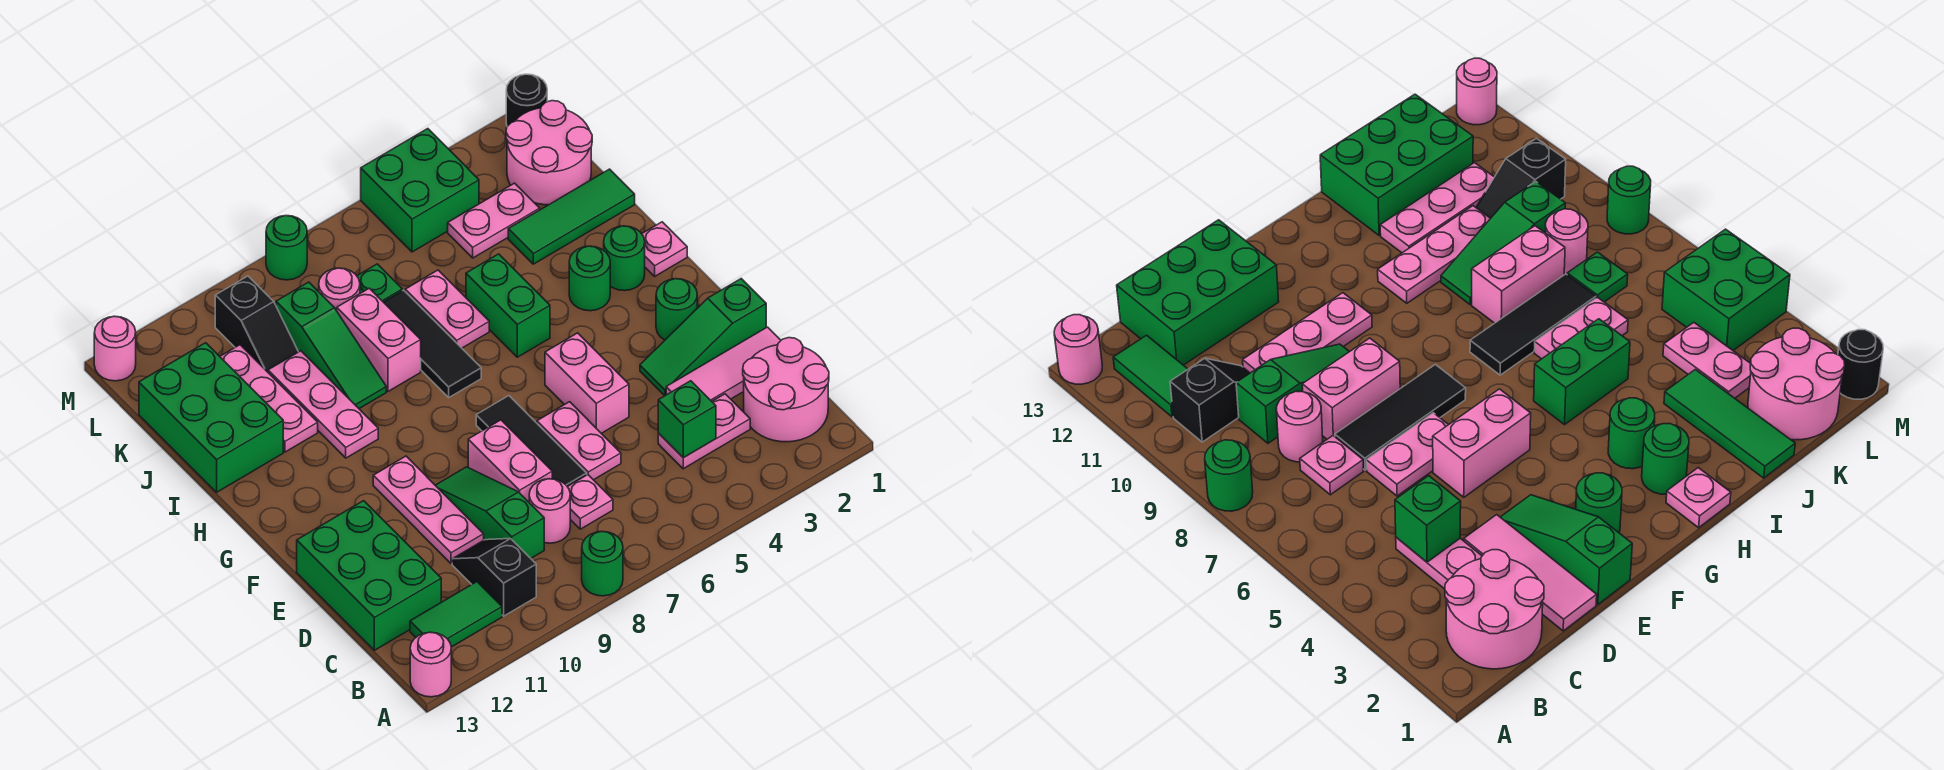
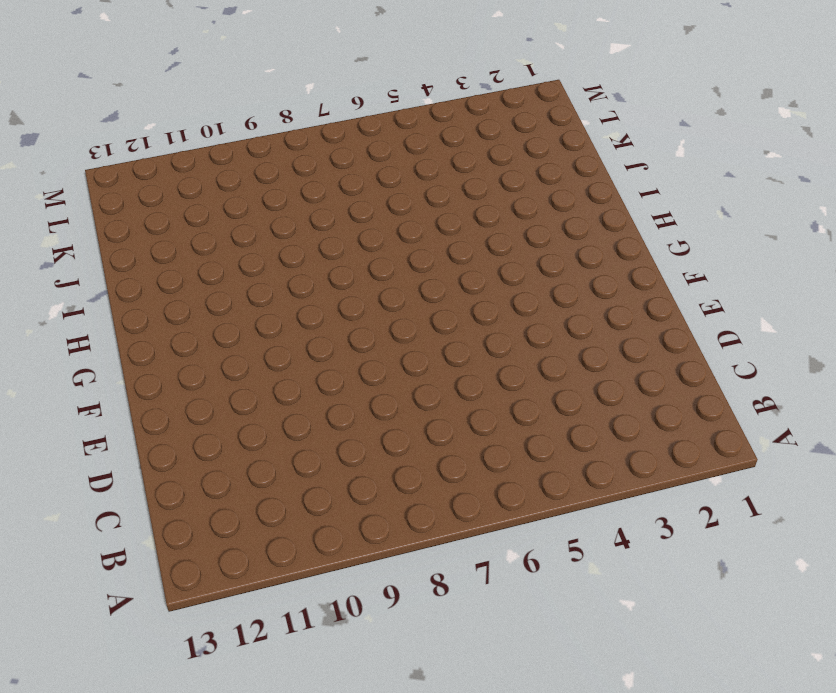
none -> green 1x1 round brick [582,532,623,596]
none -> pink 1x1 round brick [410,632,451,697]
none -> pink 2x2 round brick [743,338,829,442]
none -> black 1x2 slope [452,539,536,616]

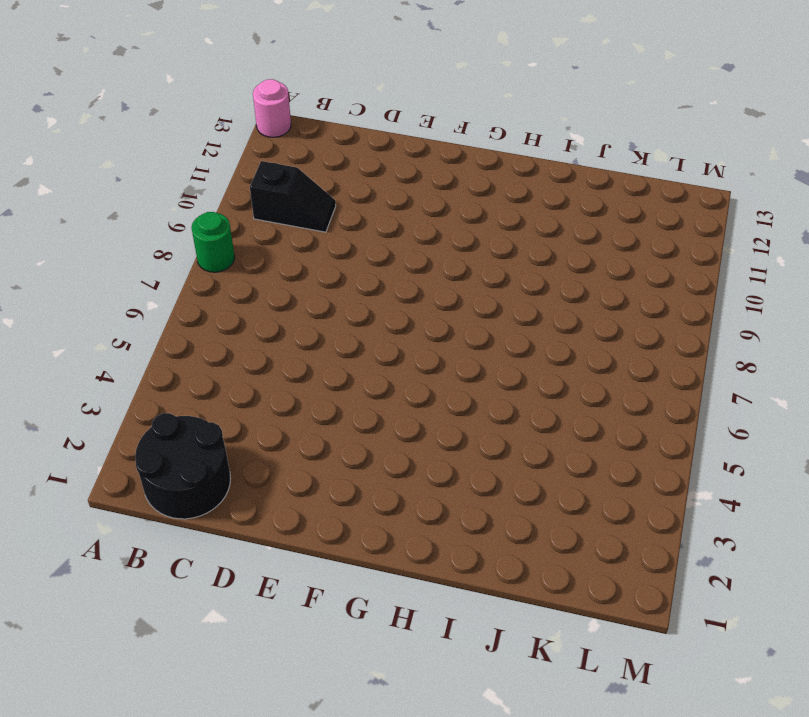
black 2x2 round brick [135,413,231,519] -> pink 2x2 round brick [743,338,829,442]
none -> green 1x2 tile [410,582,502,647]
none -> pink 1x2 plate [658,394,750,469]
none -> pink 1x1 plate [567,475,613,529]
none -> pink 1x1 round brick [529,479,570,543]

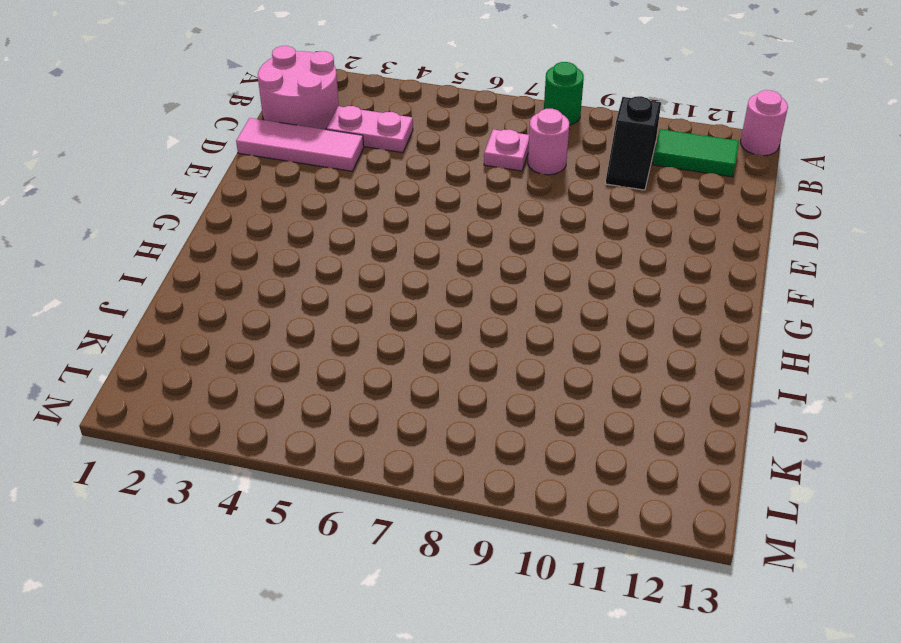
none -> green 1x3 slope [435,467,544,558]
none -> green 2x3 brick [297,501,441,650]
none -> pink 1x2 plate [537,402,621,480]
none -> black 1x3 tile [476,396,587,486]

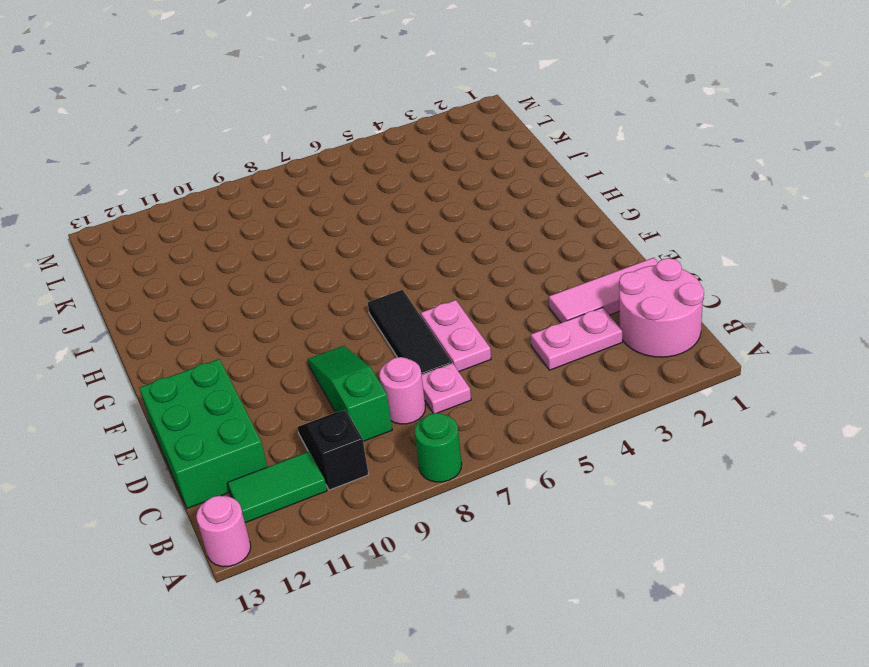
none -> pink 1x2 brick [468,420,552,502]
none -> pink 1x3 plate [373,456,484,563]
none -> green 1x3 slope [640,279,766,396]
none -> pink 1x2 brick [545,333,629,433]

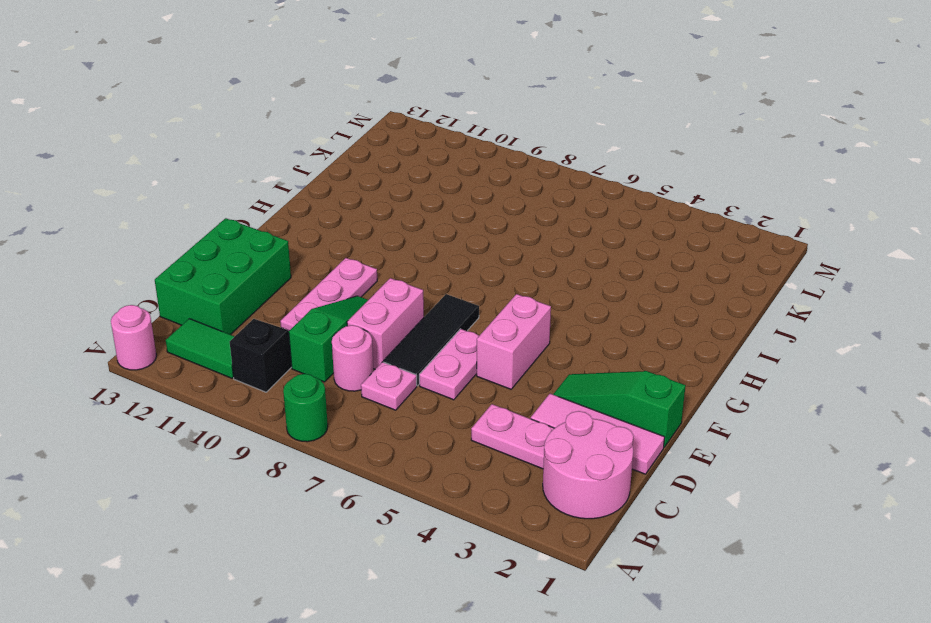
none -> green 1x1 round brick [656,279,697,340]
none -> pink 1x1 plate [642,222,687,276]
none -> green 1x1 round brick [604,226,645,291]
none -> green 1x1 round brick [569,246,610,311]

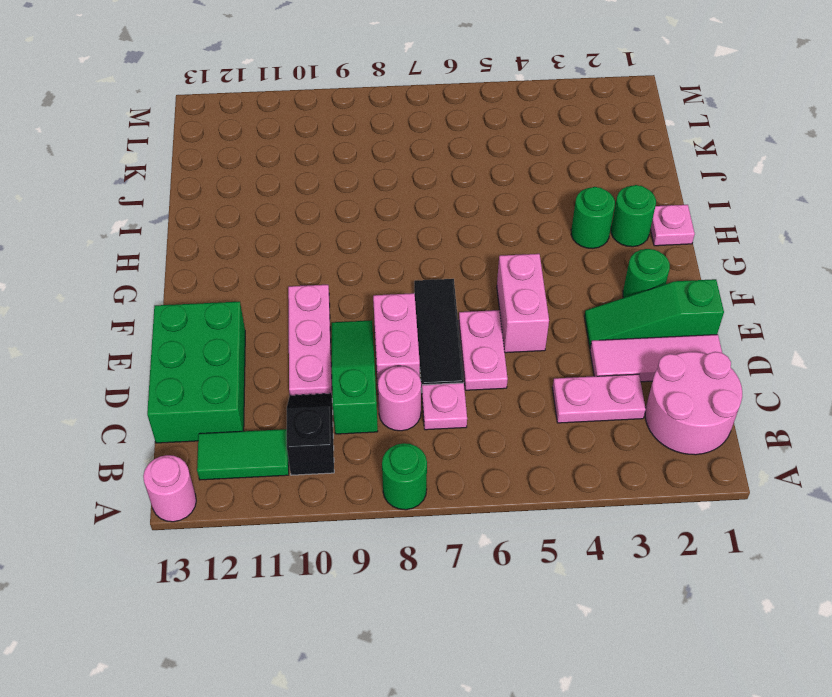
none -> green 1x2 brick [466,254,550,357]
none -> black 1x3 tile [384,290,481,397]
none -> pink 1x3 plate [268,351,378,458]
none -> pink 1x2 plate [405,270,489,348]

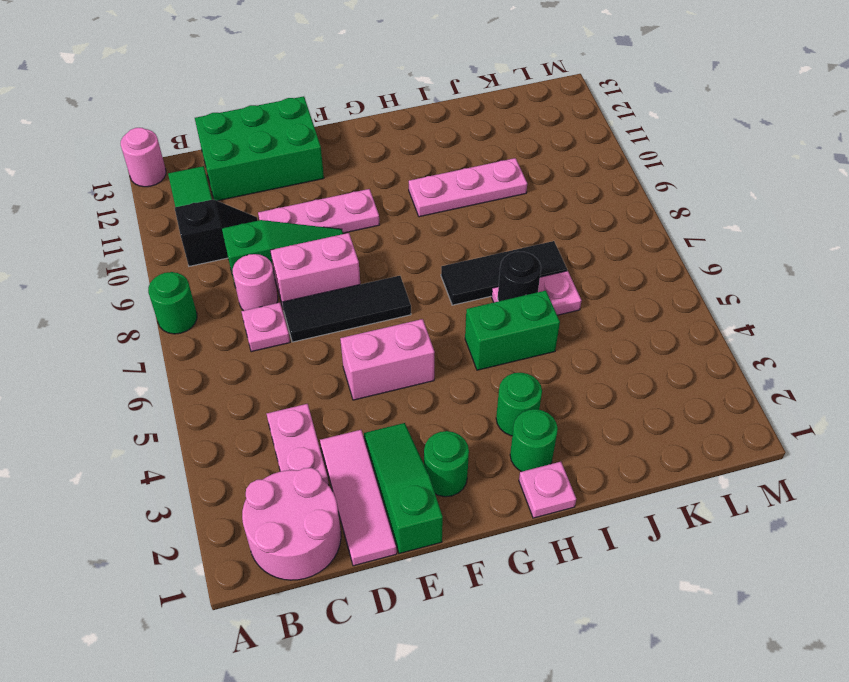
black 1x1 round brick [498,252,541,301] -> black 1x1 round brick moved to [506,74,547,126]
none -> pink 1x2 plate [537,402,621,480]
none -> pink 1x2 brick [337,288,421,391]
none -> green 1x3 slope [276,282,386,408]
none -> pink 1x3 plate [220,345,318,452]

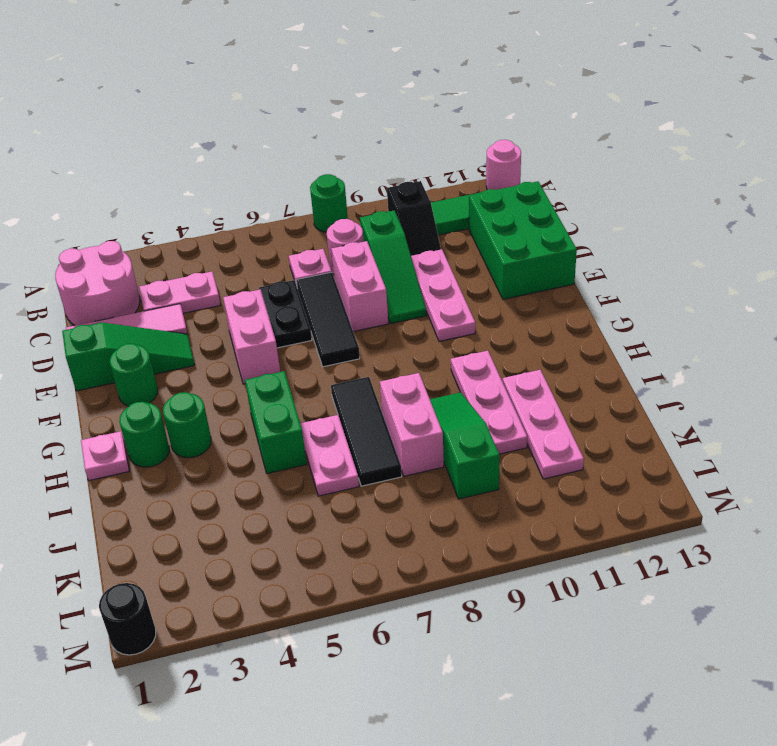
black 1x2 plate [259,280,312,348] -> pink 1x2 plate [537,402,621,480]
none -> green 2x3 brick [139,343,283,492]
none -> green 1x3 tile [508,169,635,264]
none -> pink 2x2 round brick [506,101,592,205]
none -> pink 1x2 plate [448,183,540,258]

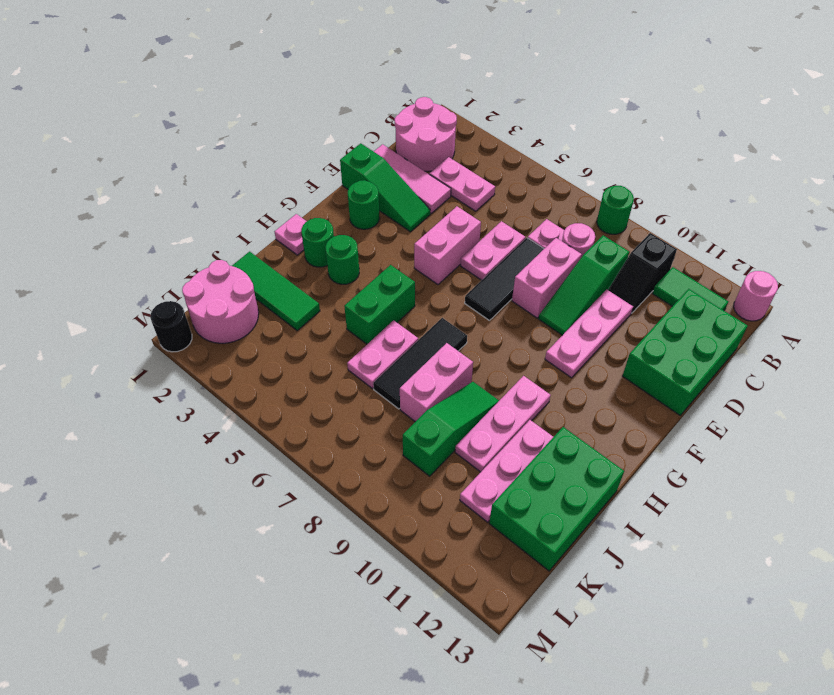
none -> pink 1x2 plate [448,183,540,258]
none -> green 1x1 plate [357,264,402,302]
none -> pink 1x1 round brick [319,268,360,311]
none -> black 1x2 slope [215,276,298,372]

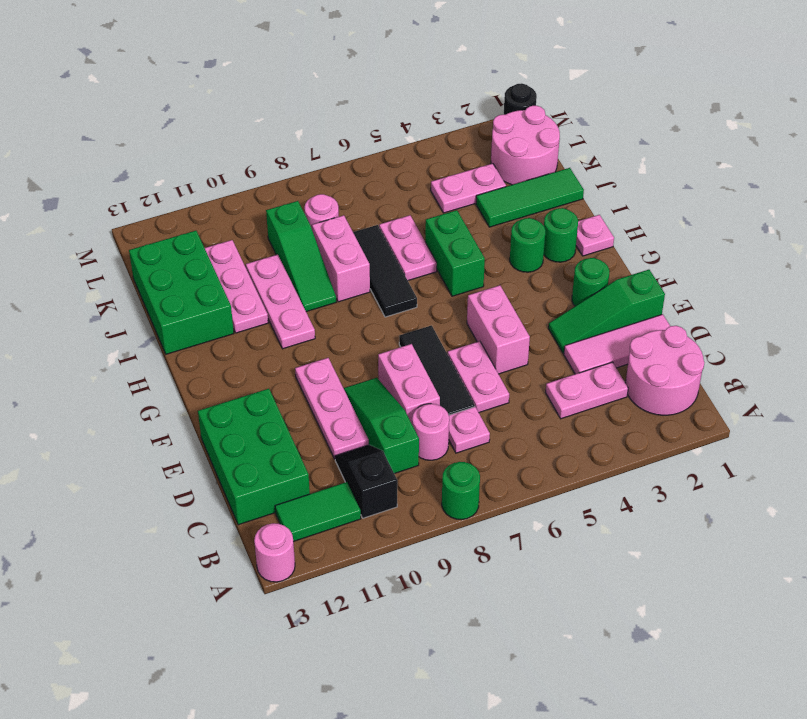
none -> green 1x1 plate [357,264,402,302]
none -> black 1x2 slope [215,276,298,372]
none -> green 2x2 brick [361,129,479,252]
none -> green 1x1 round brick [266,216,307,280]

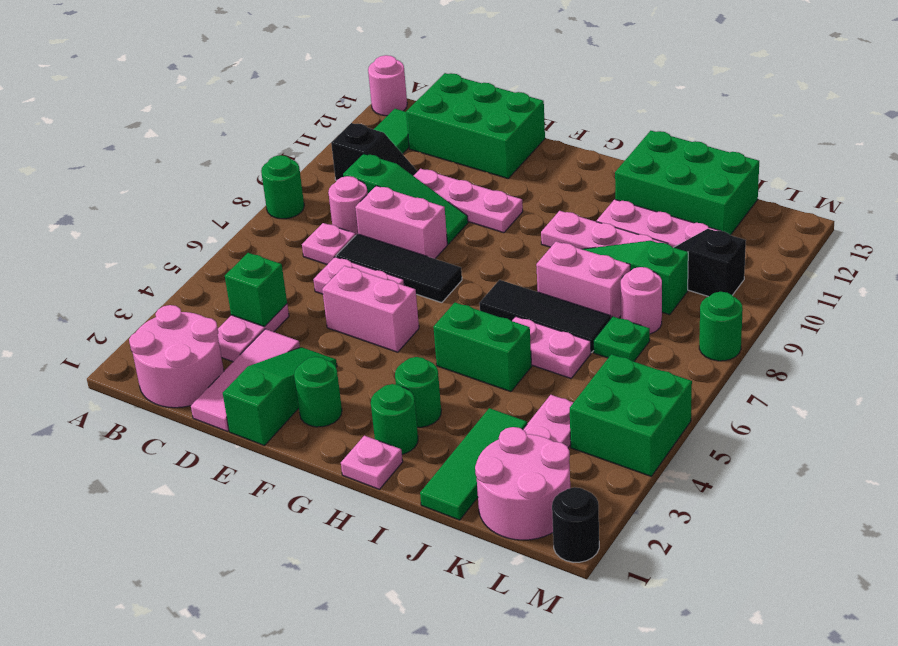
none -> pink 1x1 round brick [94,316,136,381]

